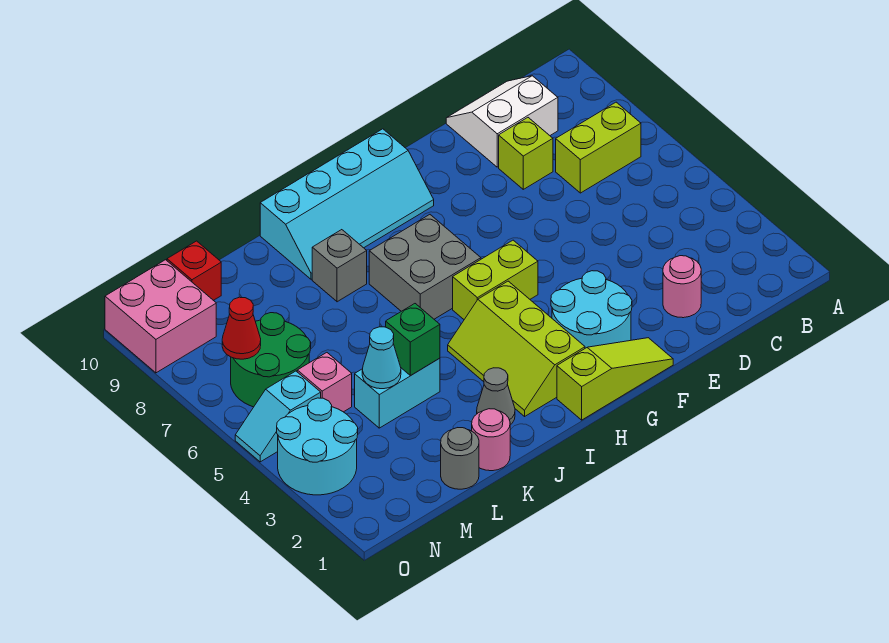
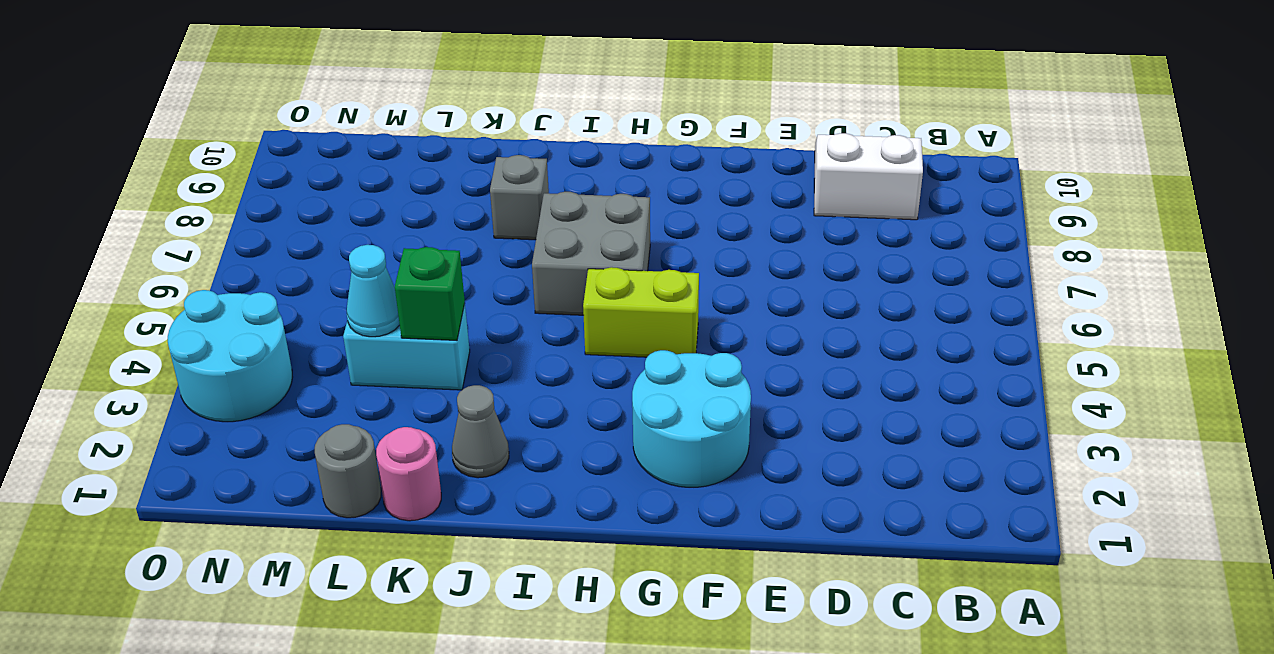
none -> lime 1x2 brick [556,102,641,193]
none -> pink 1x1 round brick [663,256,701,318]
none -> lime 1x1 brick [499,118,553,189]

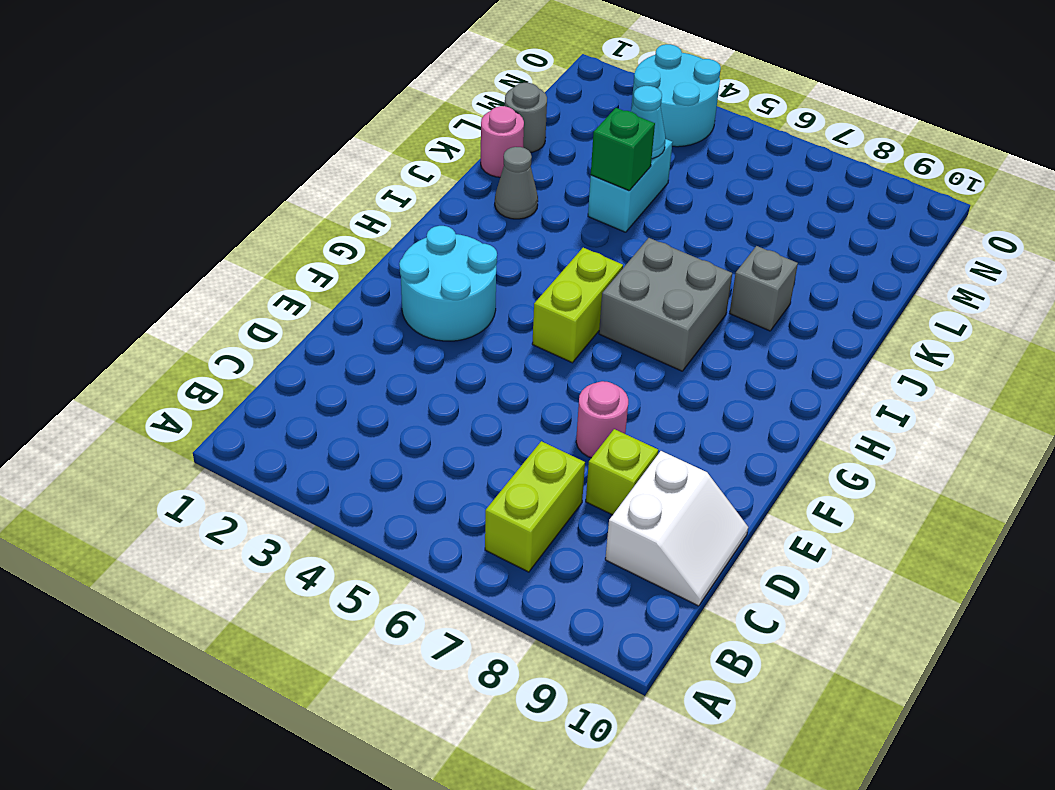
pink 1x1 round brick [576,381,628,458] -> pink 1x1 round brick moved to [663,256,701,318]
none -> lime 1x3 slope [557,338,673,420]
none -> cyan 2x4 slope [260,129,434,279]
none -> lime 2x3 slope [448,281,585,416]

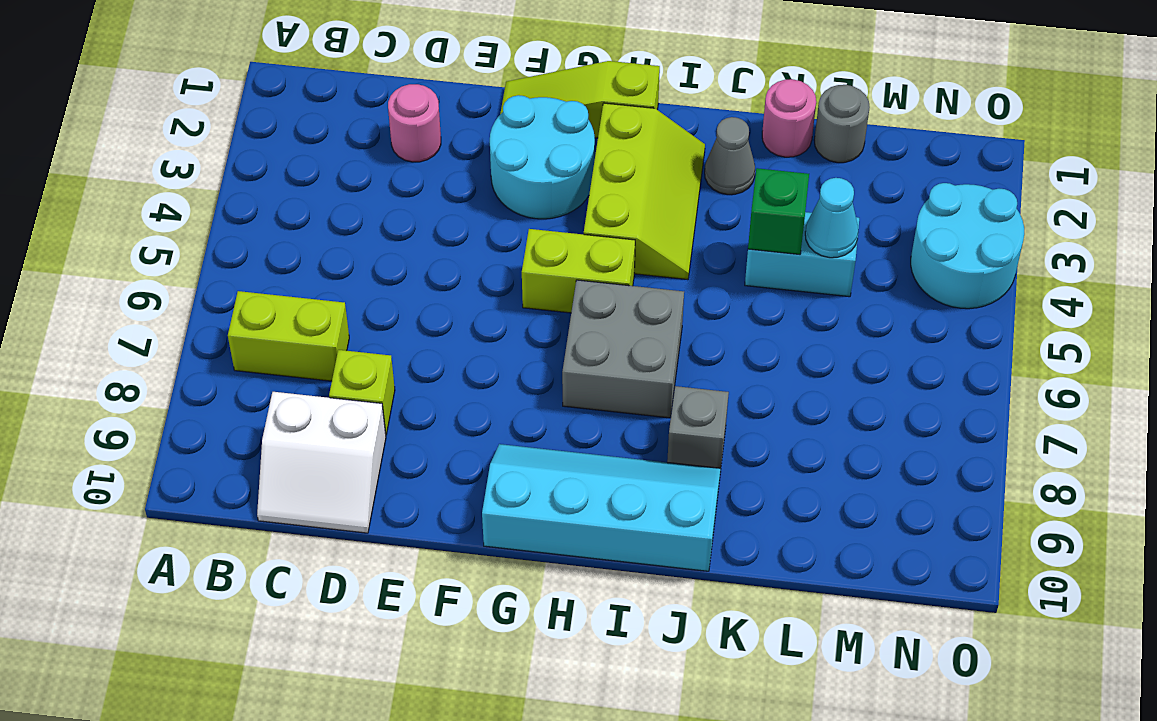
none -> pink 1x1 brick [297,353,352,412]
none -> green 2x2 round brick [231,313,311,407]
none -> red 1x1 brick [167,241,221,300]

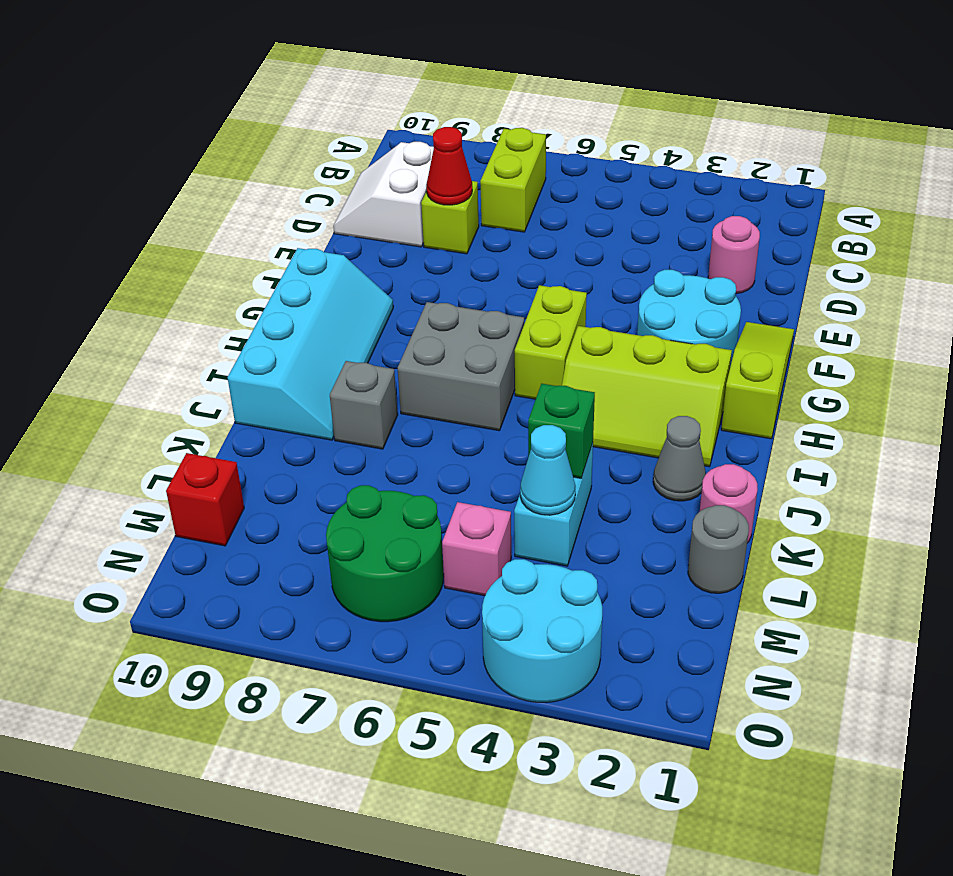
red 1x1 cone [426,127,472,205] -> red 1x1 cone moved to [222,297,261,359]
none -> cyan 1x2 slope [235,371,321,462]
none -> pink 2x2 brick [105,260,216,373]

